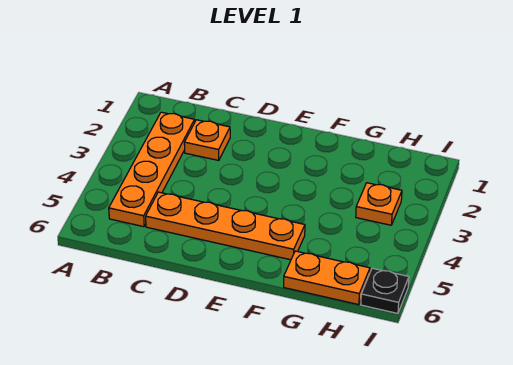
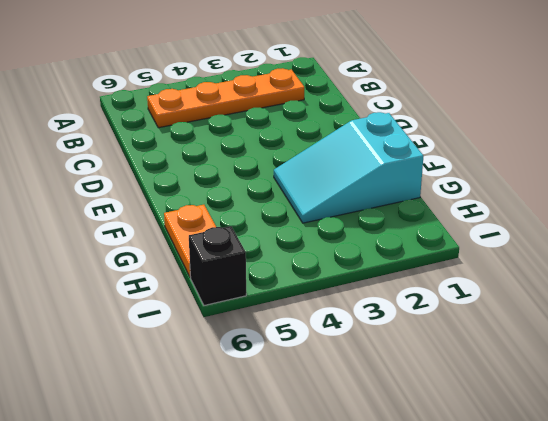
cyan 2x3 slope [274,112,423,223] -> none
black 1x1 brick [189,226,246,305] -> black 1x1 plate [361,268,409,313]
none -> orange 1x1 plate [184,120,230,160]
none -> orange 1x4 plate [146,192,305,260]

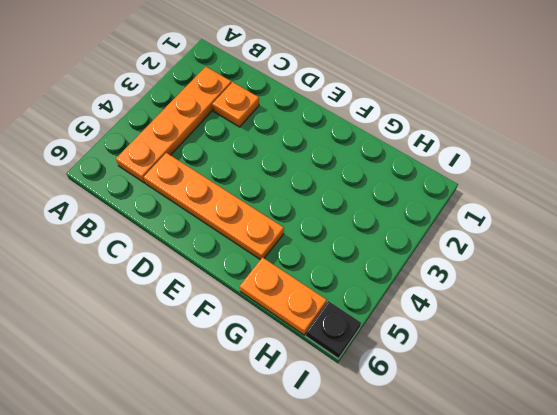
none -> orange 1x1 plate [356,183,402,225]

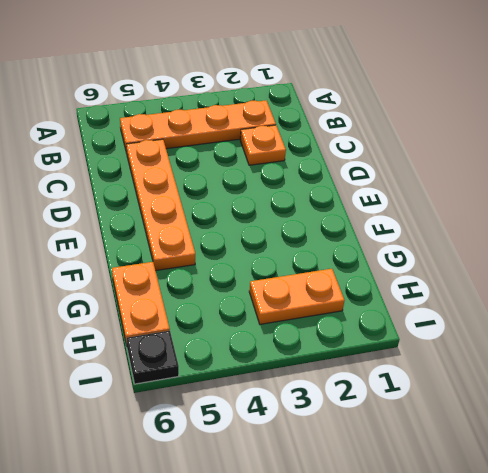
orange 1x2 plate [249,269,345,324] -> orange 1x1 plate [356,183,402,225]

